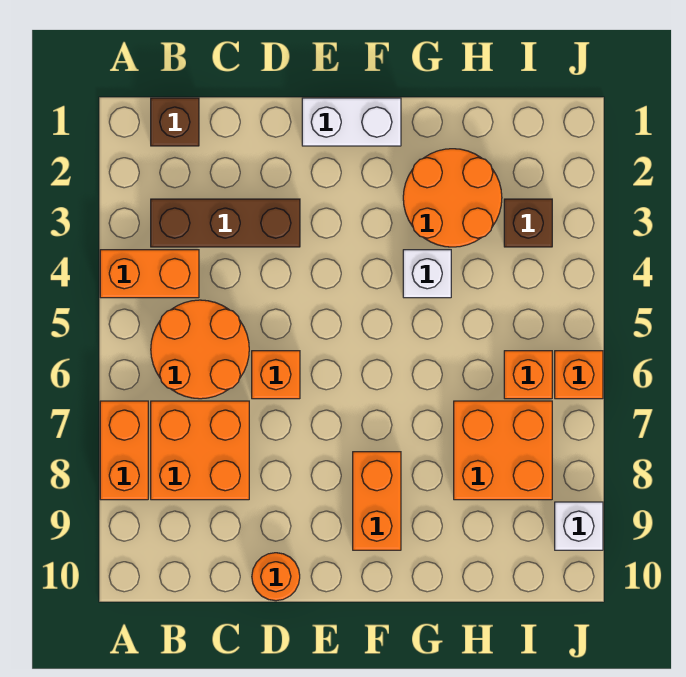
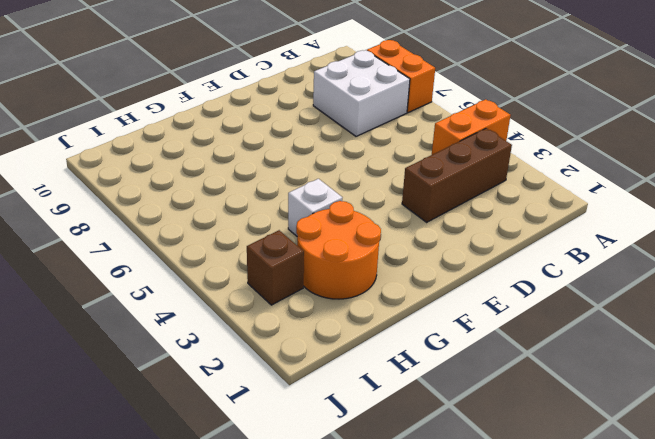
white 2x2 brick [313,50,410,136] -> orange 2x2 brick [151,401,249,500]
none -> brown 1x1 brick [151,98,199,146]
none -> orange 2x2 round brick [151,300,249,399]
none -> orange 1x1 brick [252,351,300,399]

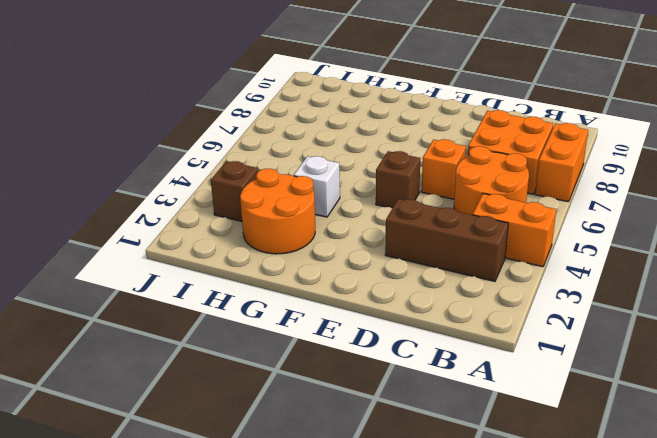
brown 1x1 brick [376,151,421,208] -> brown 1x1 brick moved to [151,98,199,146]
none -> orange 1x1 round brick [252,553,300,601]
none -> white 1x2 brick [302,98,401,146]
none -> orange 1x2 brick [353,452,401,550]

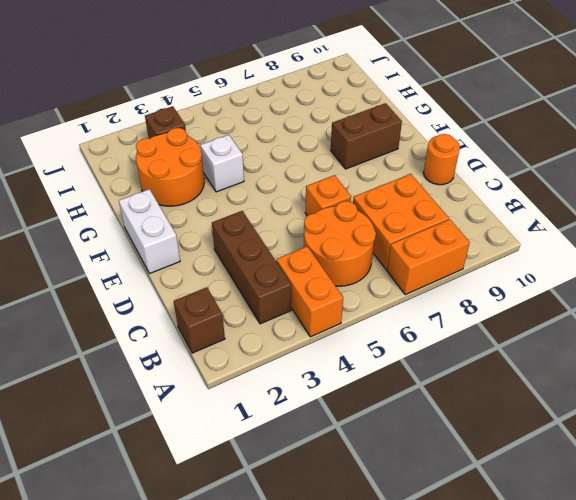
brown 1x2 brick [331,103,402,169] -> orange 1x2 brick [353,452,401,550]
none -> orange 2x2 brick [454,401,552,500]
none -> orange 1x1 brick [504,351,552,399]
none -> orange 1x1 brick [555,351,603,399]

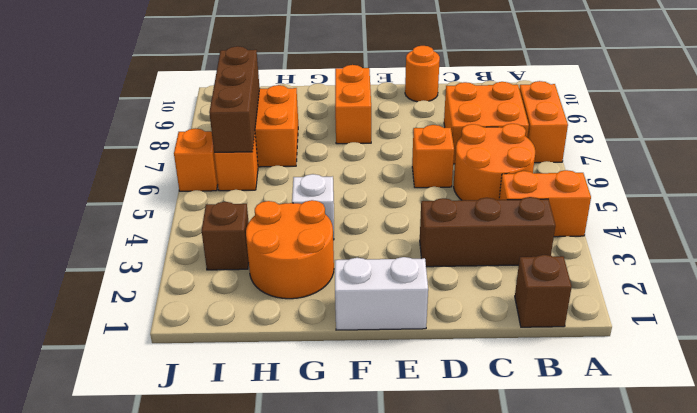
brown 1x3 brick [209,46,260,152] -> none
none -> white 1x1 brick [555,502,603,550]

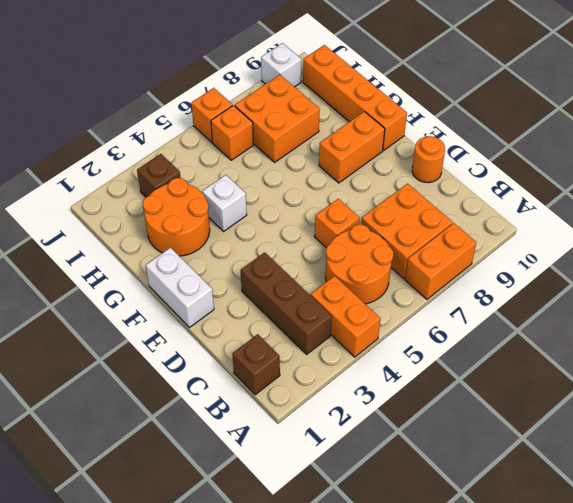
orange 1x4 brick [303,45,407,151] -> none

